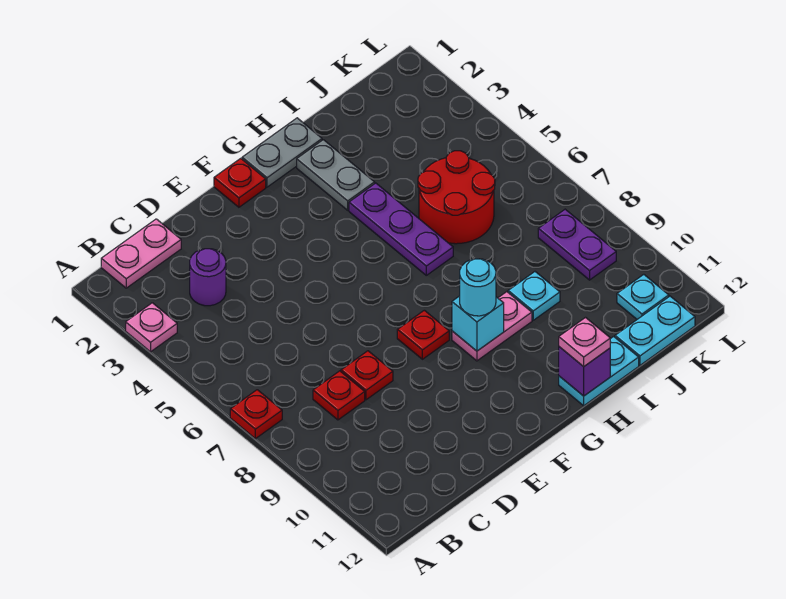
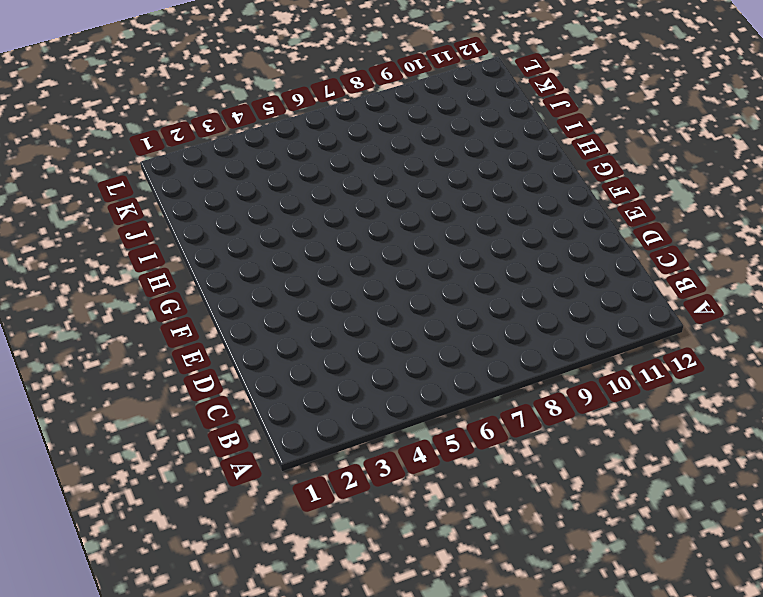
none -> pink 1x1 plate [126,303,177,352]
none -> red 1x1 plate [230,390,282,439]
none -> pink 1x2 plate [101,219,181,288]

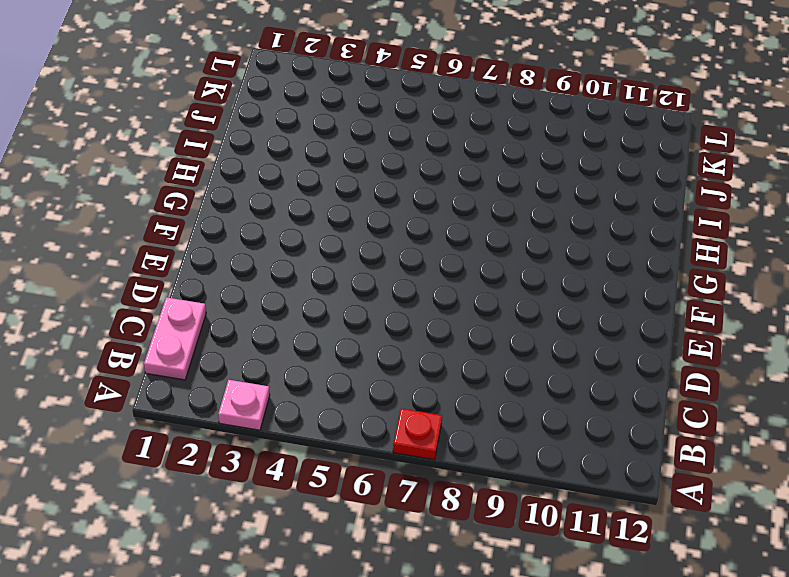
none -> purple 1x1 round brick [190,249,226,306]
none -> red 1x1 plate [313,371,365,420]
none -> red 1x1 plate [341,351,393,400]

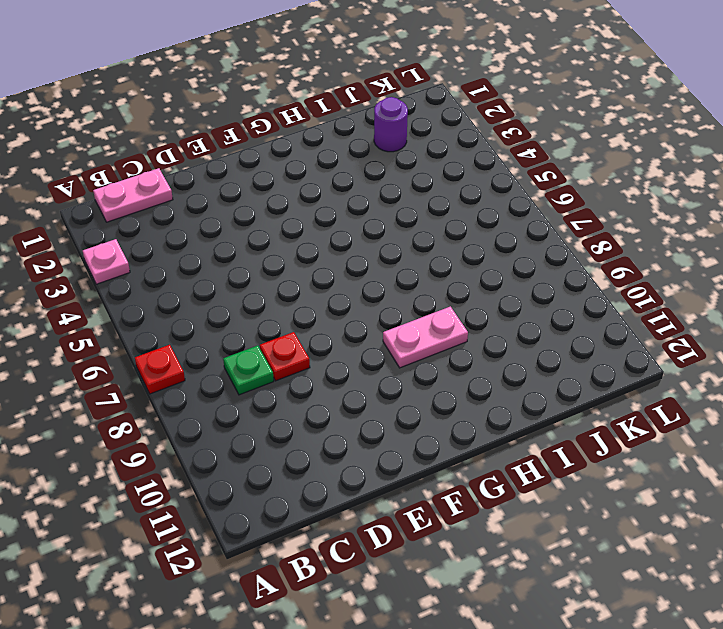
green 1x1 plate [223,346,274,395] -> red 1x1 plate [313,371,365,420]
purple 1x1 round brick [374,97,408,152] -> purple 1x1 round brick moved to [190,249,226,306]
none -> red 1x1 plate [214,158,266,207]
none -> red 1x1 plate [397,310,449,359]
none -> grey 1x2 plate [242,118,322,187]

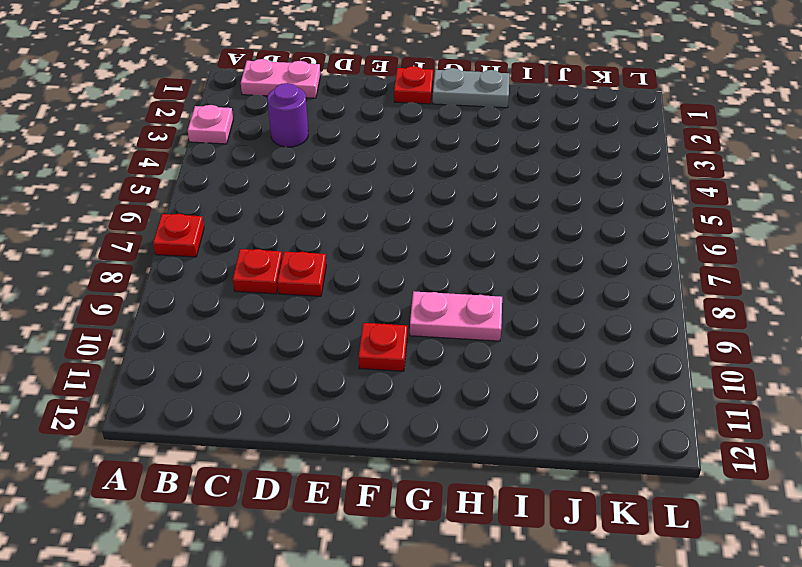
red 1x1 plate [359,323,407,371] -> red 1x1 plate moved to [397,310,449,359]
none -> grey 1x2 plate [297,140,375,210]
none -> purple 1x3 plate [349,183,453,275]
none -> cyan 1x2 plate [559,337,639,406]

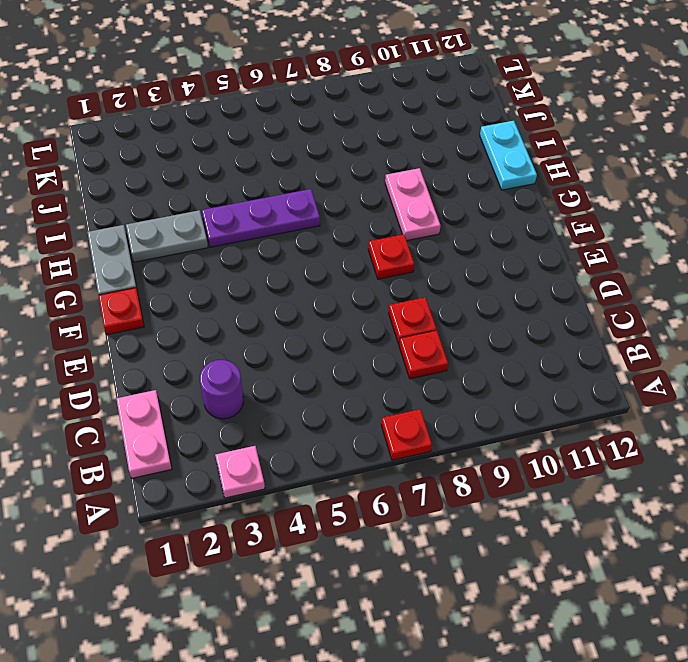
none -> red 2x2 round brick [418,151,495,244]
none -> cyan 1x1 plate [508,272,560,320]
none -> cyan 1x2 plate [615,296,695,365]

